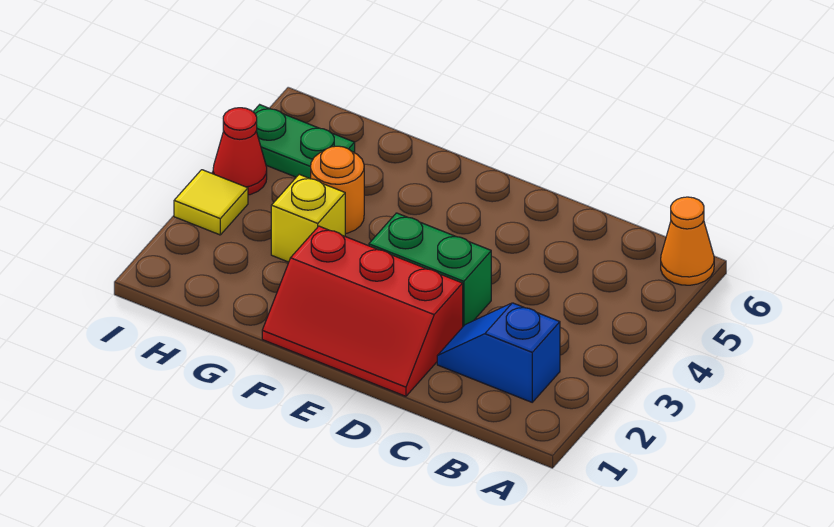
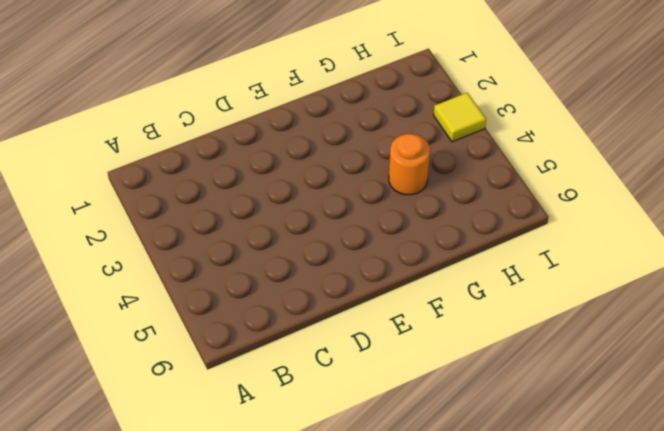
none -> orange 1x1 cone [661,197,714,285]
none -> blue 1x2 slope [437,303,560,402]

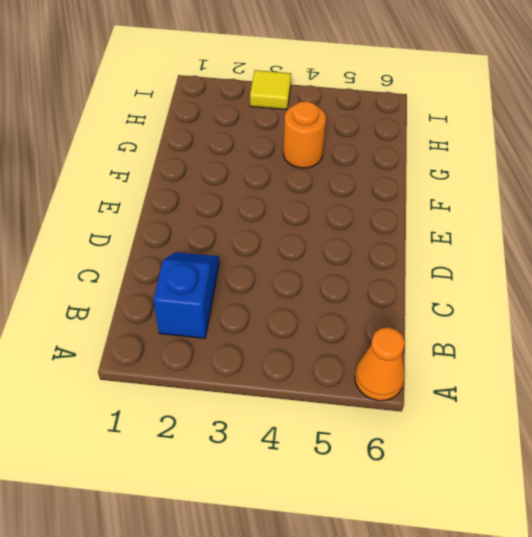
none -> red 2x3 slope [262,226,463,396]
none -> green 1x2 brick [369,213,491,326]

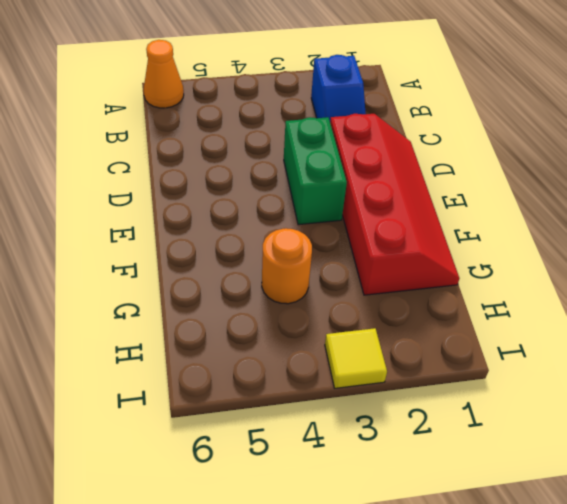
red 2x4 slope [330,114,460,295] -> red 2x3 slope [262,226,463,396]
none -> yellow 1x1 brick [271,174,345,262]
none -> green 1x2 plate [253,105,355,179]

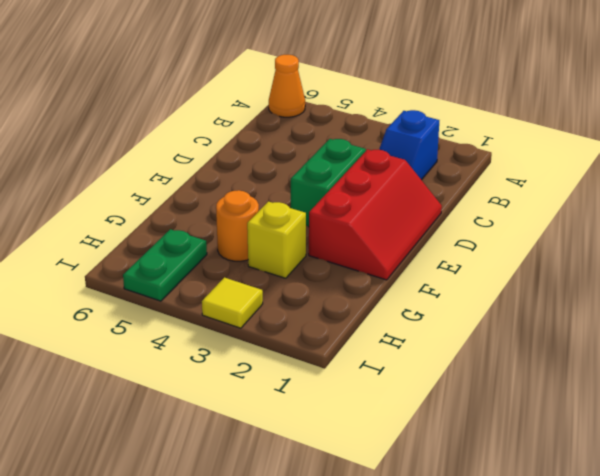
none -> red 1x1 cone [213,108,267,195]

